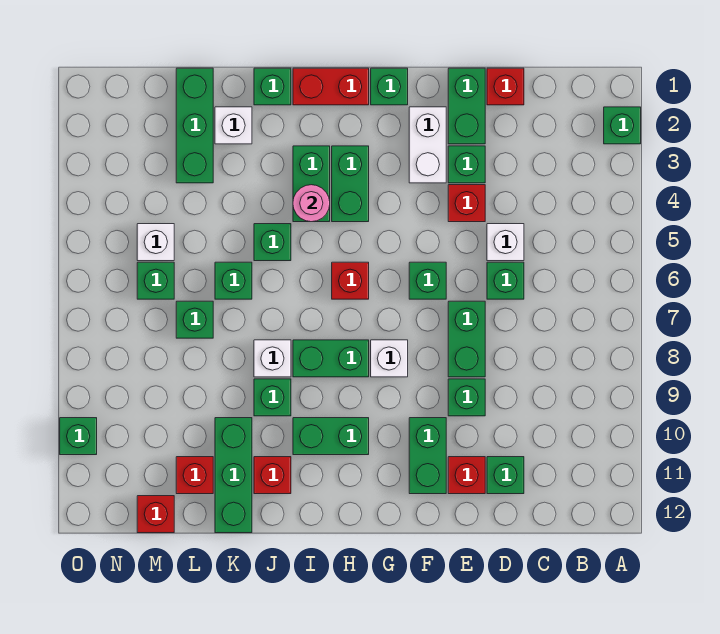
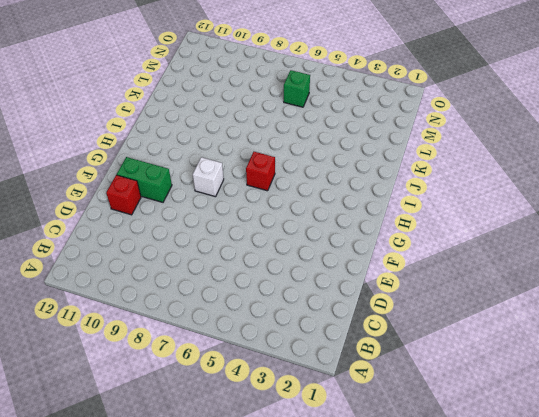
none -> green 1x1 brick [604,107,641,144]
none -> red 1x1 brick [487,68,524,105]
none -> white 1x1 brick [487,224,524,261]
none -> green 1x1 brick [487,262,524,299]

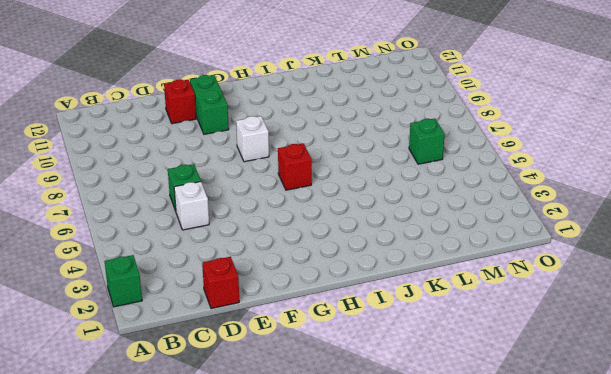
none -> green 1x1 brick [487,457,524,494]
none -> green 1x2 brick [448,68,485,144]
none -> green 1x1 brick [448,146,485,183]
none -> red 1x1 brick [448,185,485,222]

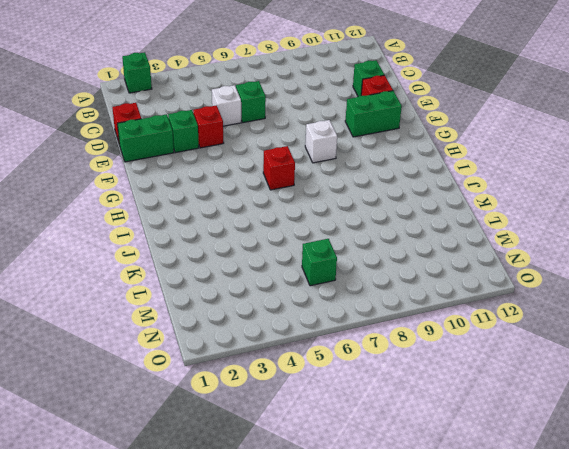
none -> green 1x2 brick [448,301,485,377]
none -> green 1x1 brick [448,379,485,416]
none -> white 1x2 brick [409,107,446,183]
none -> green 1x1 brick [409,262,446,299]

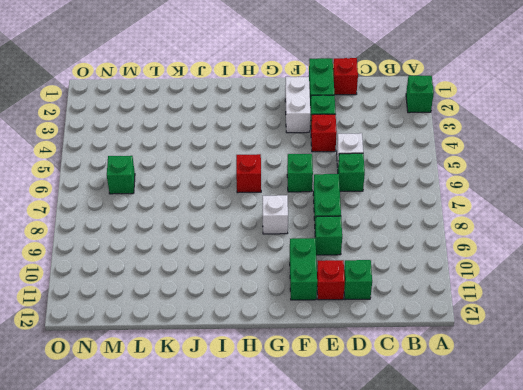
none -> green 1x1 brick [371,68,408,105]
none -> red 1x2 brick [293,68,369,105]
none -> green 1x2 brick [332,146,369,222]
none -> green 1x2 brick [293,340,369,377]

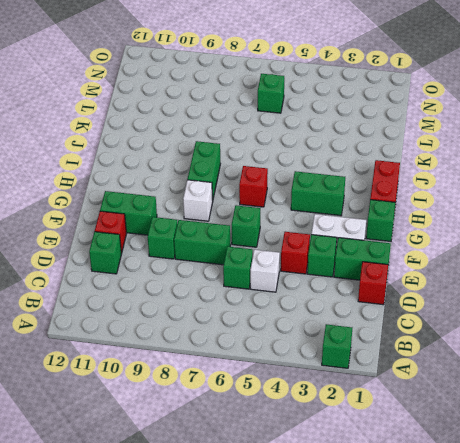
none -> green 1x2 brick [293,418,369,455]
none -> green 1x2 brick [293,146,330,222]
none -> green 1x1 brick [254,68,291,105]
none -> green 1x1 brick [254,224,291,261]

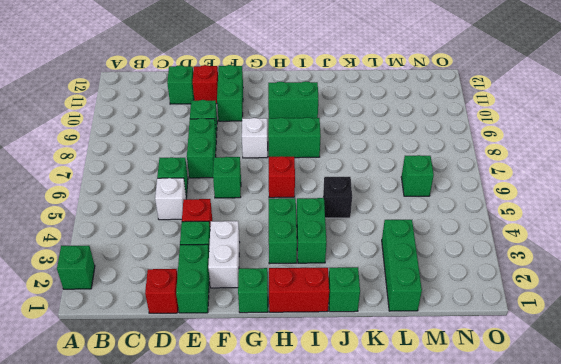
black 1x1 brick [323,177,352,218] -> green 1x1 brick [254,224,291,261]
none -> white 1x1 brick [254,340,291,377]
none -> green 1x1 brick [254,379,291,416]
none -> red 1x1 brick [254,457,291,494]
none -> white 1x1 brick [215,107,252,144]

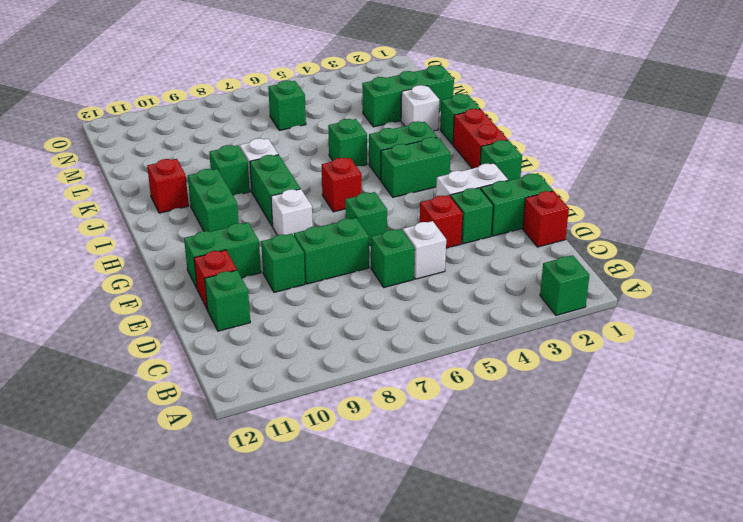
none -> green 1x1 brick [215,262,252,299]
none -> green 1x3 brick [215,418,252,533]
none -> green 1x1 brick [176,301,213,338]
none -> red 1x1 brick [176,457,213,494]

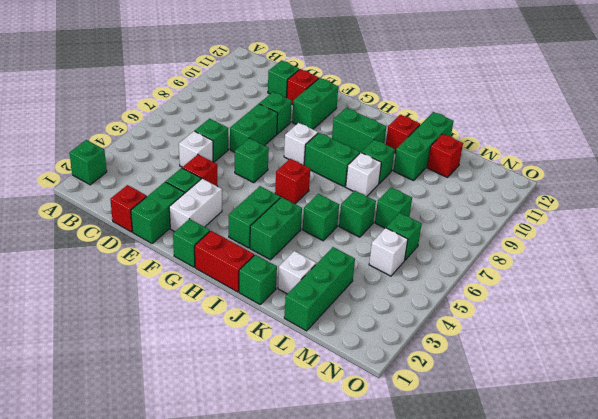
none -> red 1x1 brick [137,496,174,533]
none -> green 1x1 brick [60,418,97,455]
none -> pink 1x1 round brick [293,185,330,222]

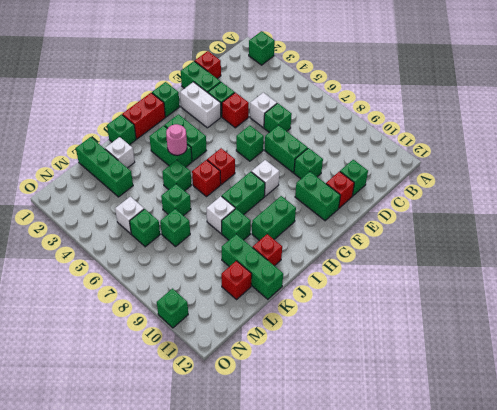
red 1x1 brick [192,160,221,197] -> red 1x1 brick moved to [137,496,174,533]

